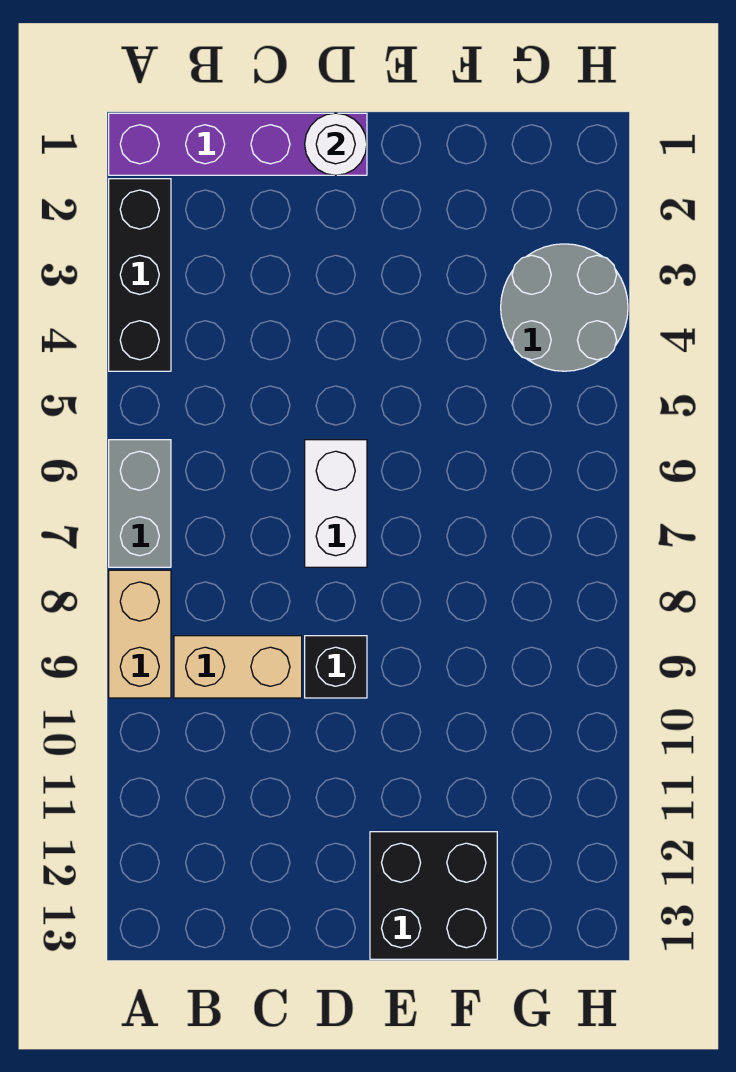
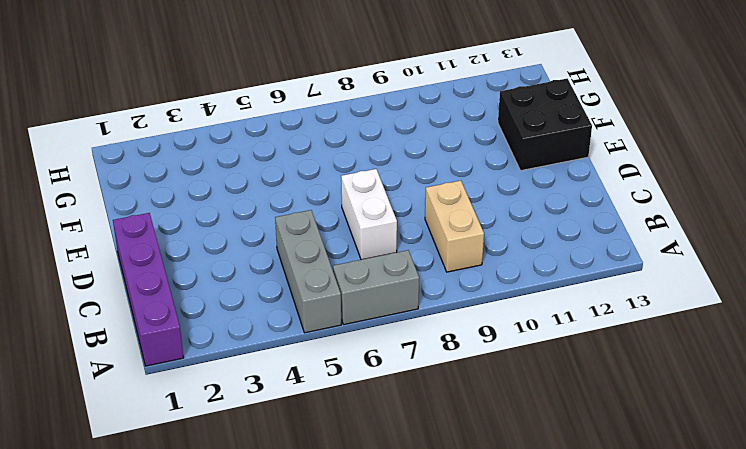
grey 1x3 brick [275,210,341,333] -> none
white 1x2 brick [341,169,397,260] -> white 1x2 brick turned to [305,440,367,567]
none -> black 1x3 brick [109,179,171,371]
none -> tan 1x2 brick [109,570,171,698]

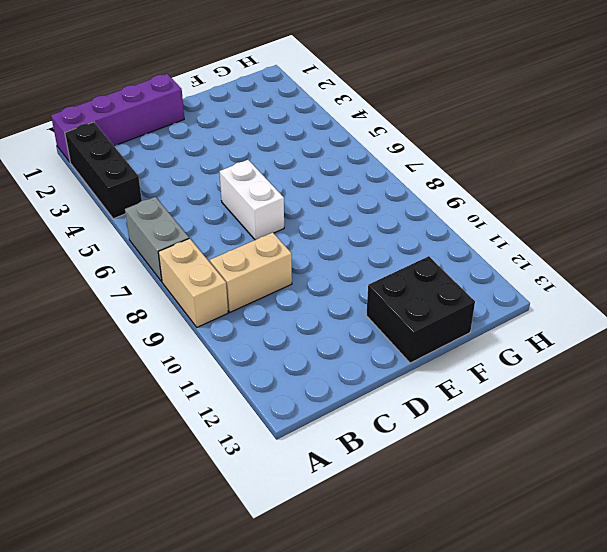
none -> black 1x1 brick [305,636,367,698]
none -> grey 2x2 round brick [501,244,628,371]

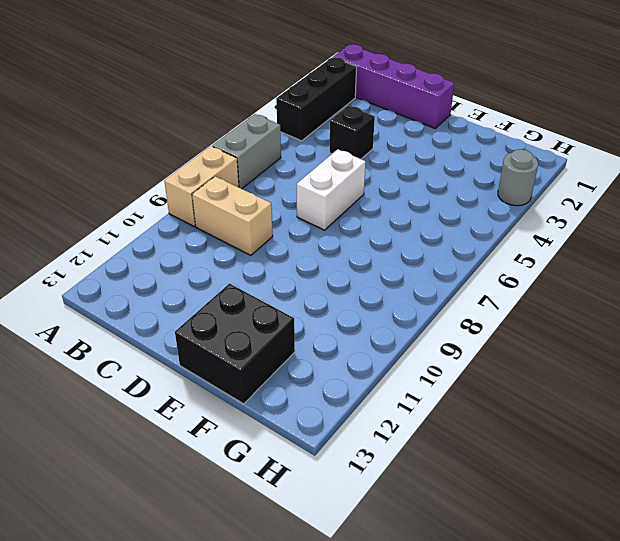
black 1x1 brick [329,106,375,159] -> black 1x1 brick moved to [305,636,367,698]
grey 1x1 round brick [498,149,538,206] -> grey 2x2 round brick [501,244,628,371]
none -> white 1x1 round brick [305,113,367,175]

